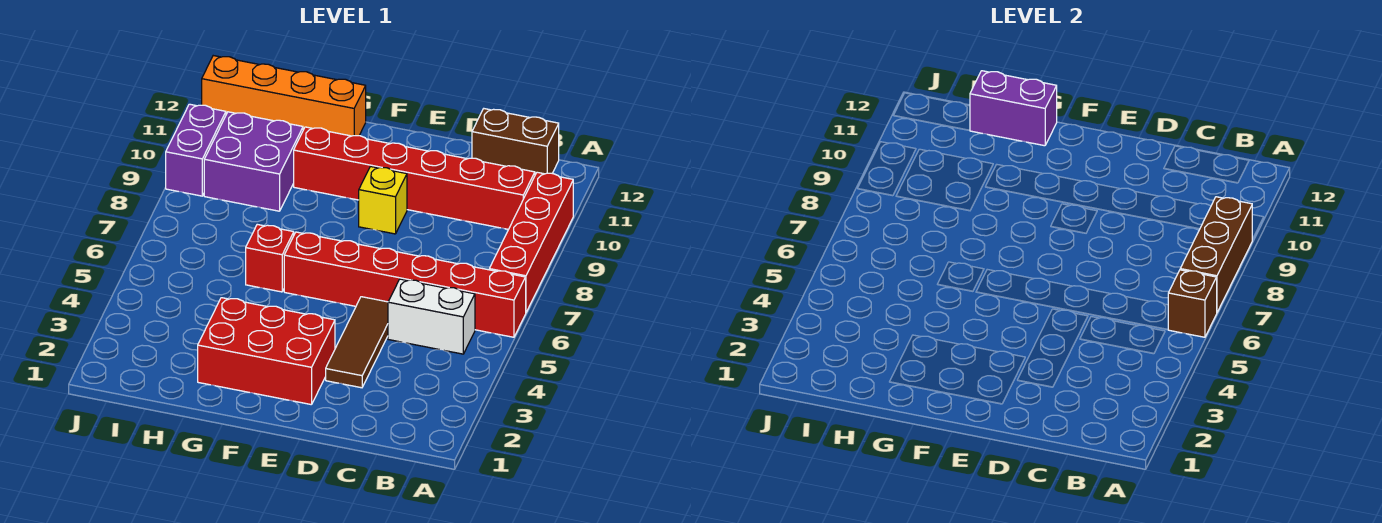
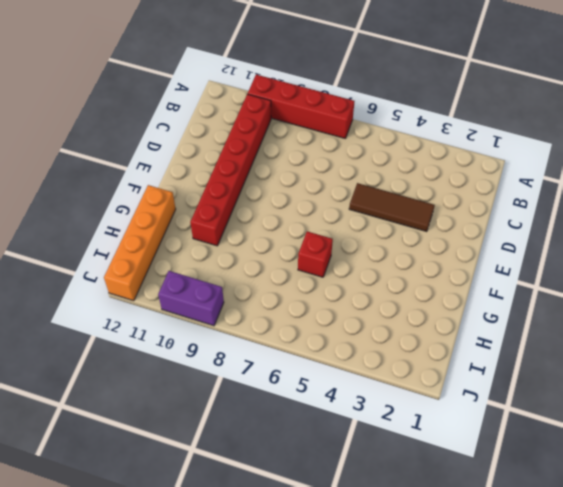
none -> red 1x6 brick [284,232,526,337]
none -> white 1x2 brick [388,279,475,354]
none -> brown 1x2 brick [472,109,559,175]

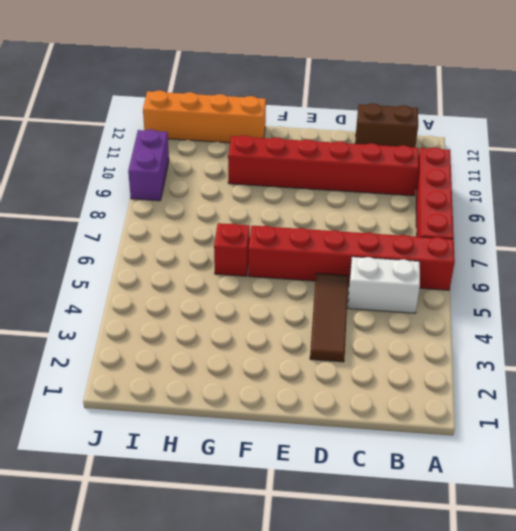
none -> red 2x3 brick [198,298,335,405]
none -> yellow 1x1 brick [359,167,407,234]
none -> purple 2x2 brick [204,112,303,211]

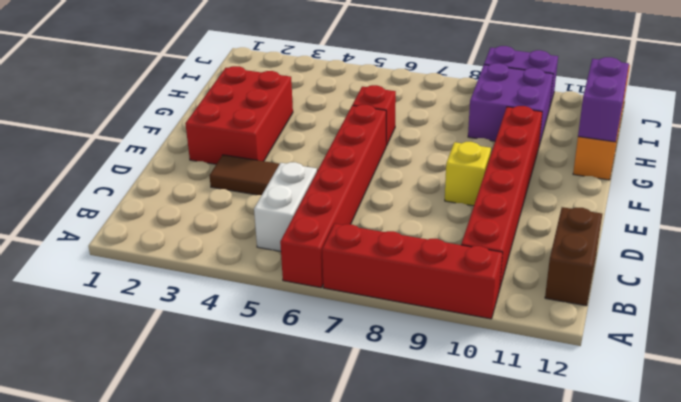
none -> brown 1x1 brick [1168,270,1217,337]
none -> brown 1x3 brick [1180,197,1252,312]

